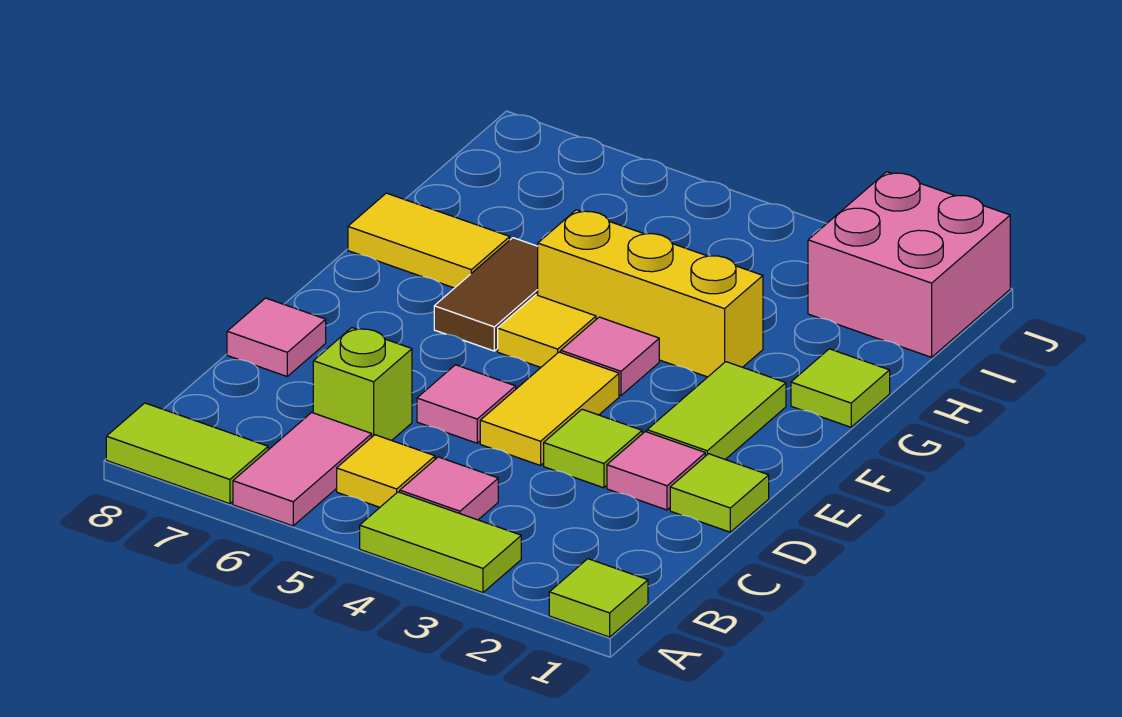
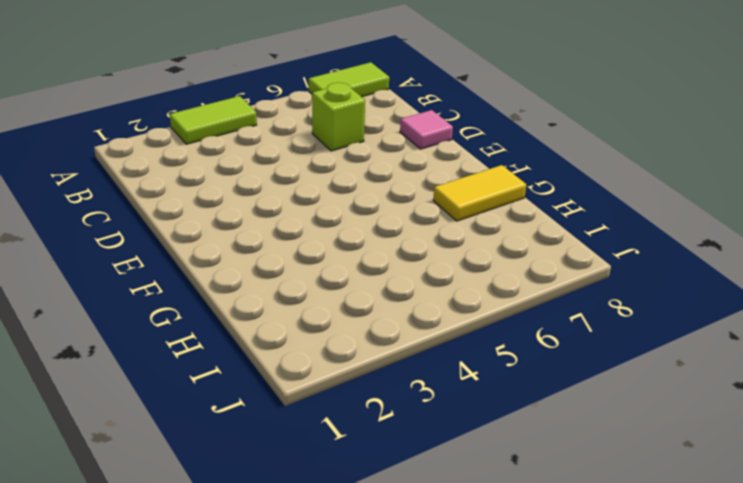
none -> lime 1x1 tile [549,559,648,637]
none -> pink 1x2 tile [233,413,372,526]
none -> pink 1x1 tile [400,457,498,520]

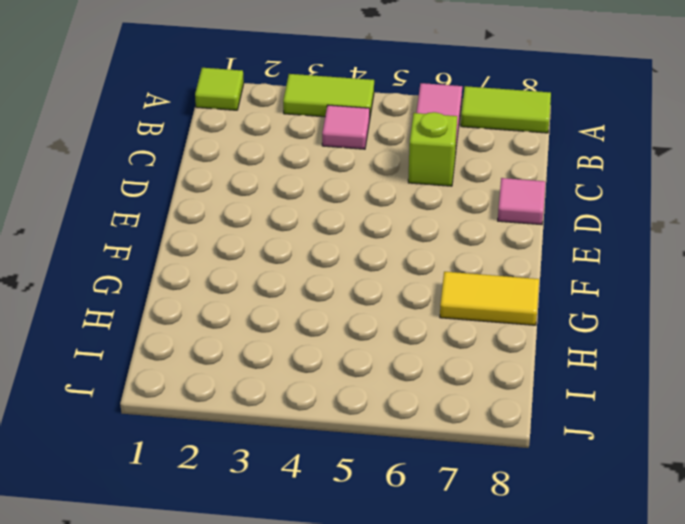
none -> yellow 1x1 tile [337,435,435,507]
none -> lime 1x1 tile [670,454,769,532]
none -> pink 1x1 tile [607,432,705,510]

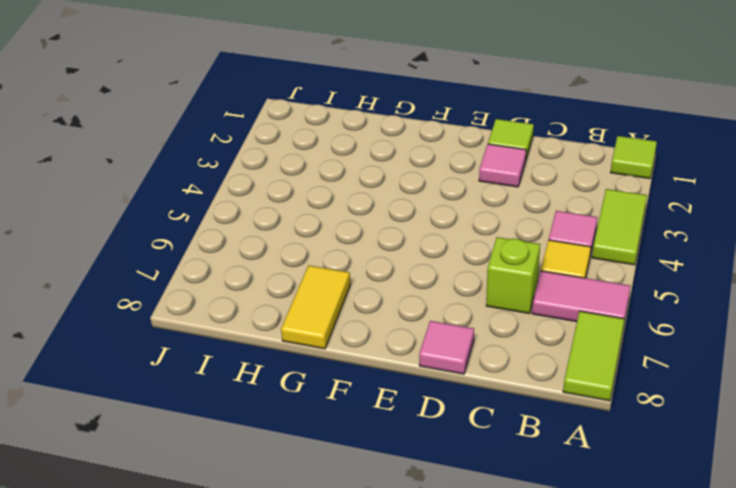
none -> lime 1x1 tile [544,409,642,488]
none -> yellow 1x2 tile [480,352,619,466]
none -> pink 1x1 tile [417,365,516,443]

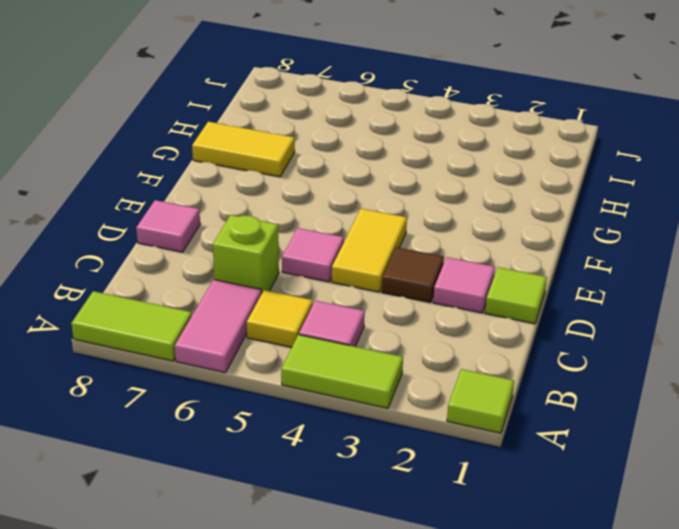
brown 1x1 tile [382,247,444,303] -> lime 1x1 tile [544,409,642,488]
none -> lime 1x2 tile [647,362,786,459]
none -> pink 1x1 tile [561,317,659,396]
none -> yellow 1x1 tile [498,295,596,367]

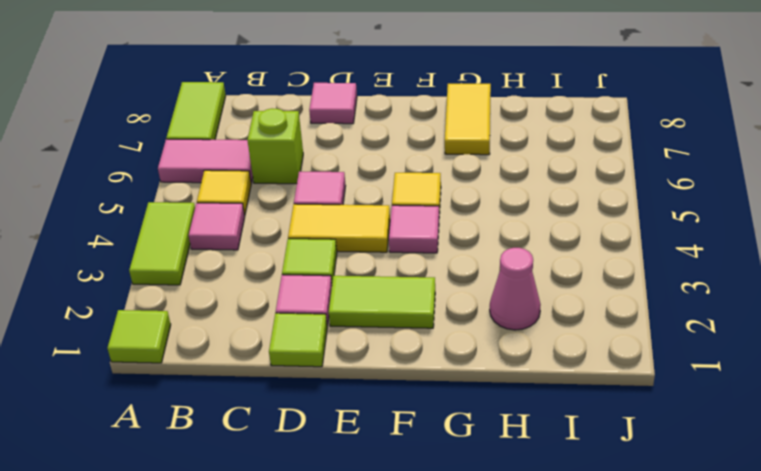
pink 1x1 cone [490,248,541,330] -> none
none -> brown 1x2 tile [434,238,538,351]
none -> lime 1x1 tile [791,349,890,427]
none -> yellow 1x3 brick [538,210,763,377]

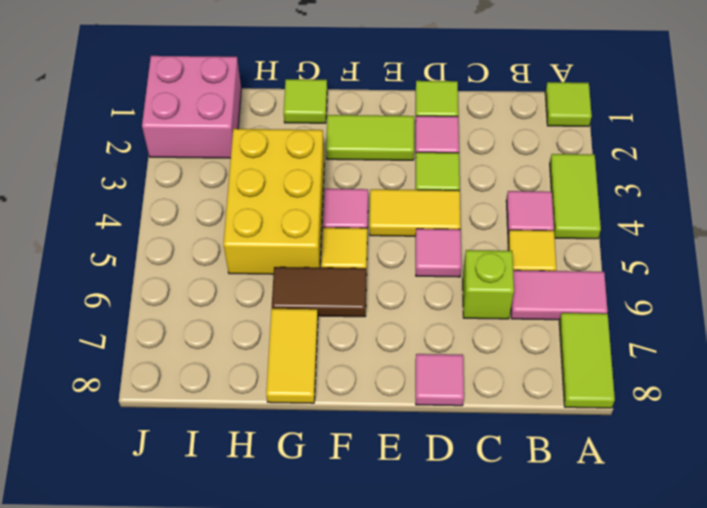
yellow 2x3 brick [223,129,324,274] -> yellow 1x3 brick [538,210,763,377]

